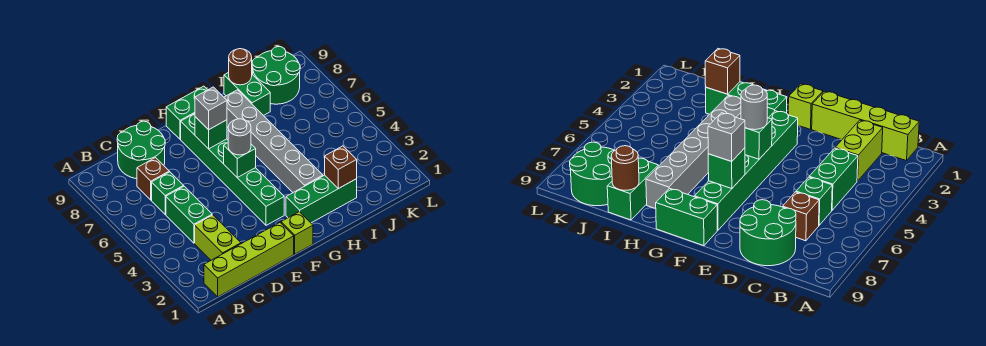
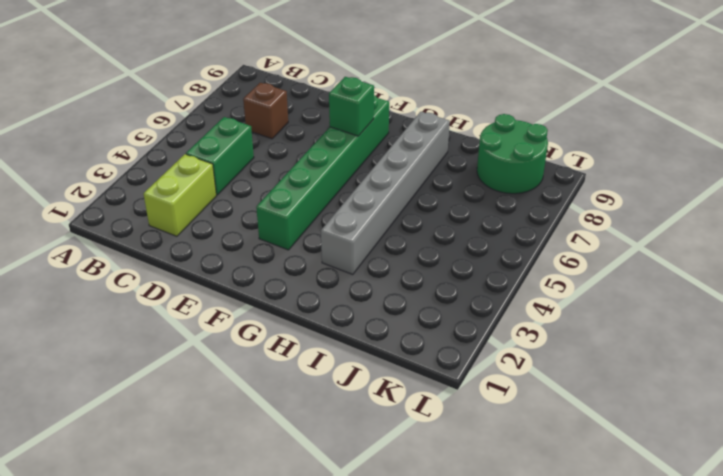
none -> lime 1x4 brick [204,223,294,297]
none -> green 1x1 brick [152,172,184,214]
none -> green 2x2 round brick [117,121,165,179]

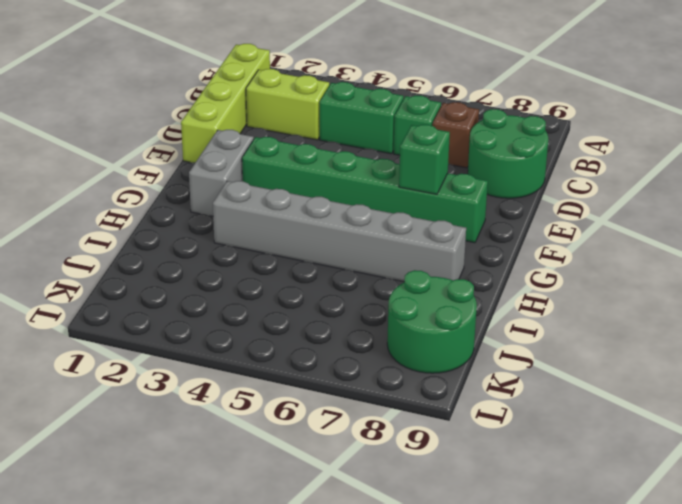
grey 1x2 brick [189,130,254,216] -> green 1x3 brick [286,175,357,223]
none -> lime 1x1 brick [281,212,313,254]
none -> green 1x2 brick [166,86,207,139]
none -> green 1x2 brick [224,72,270,116]

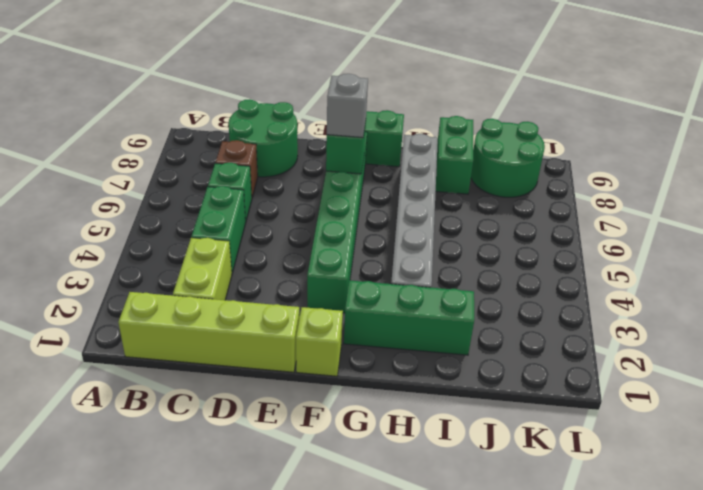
none -> green 1x1 brick [224,143,256,178]
none -> brown 1x1 brick [325,146,357,189]
none -> brown 1x1 round brick [229,49,252,85]

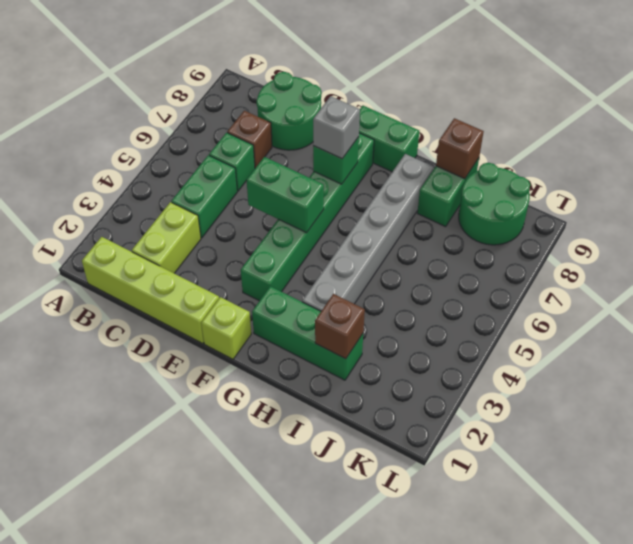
green 1x2 brick [247,157,324,233] -> green 1x1 brick [224,143,256,178]
brown 1x1 brick [436,118,484,179] -> brown 1x1 round brick [229,49,252,85]
none -> grey 1x1 round brick [228,119,251,155]

